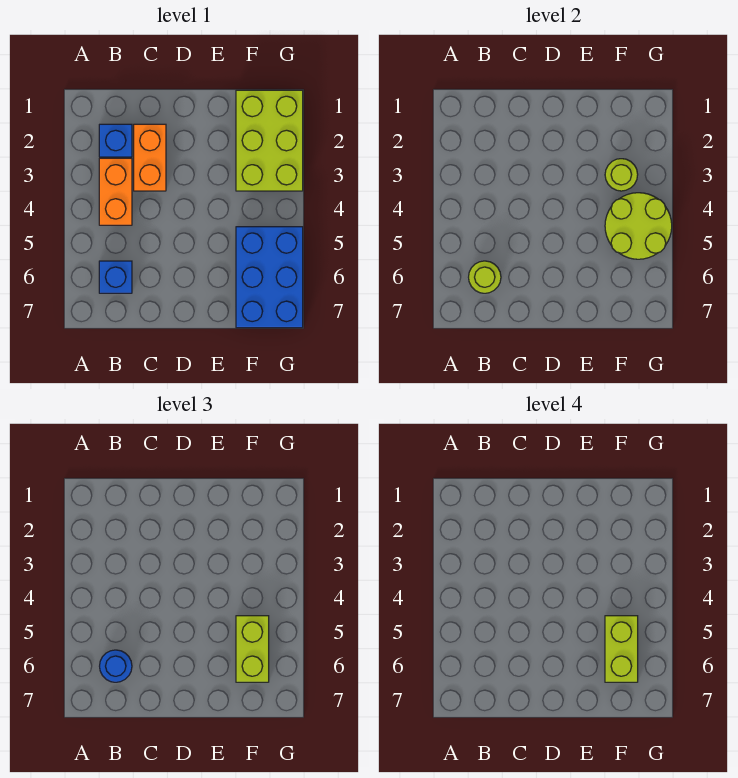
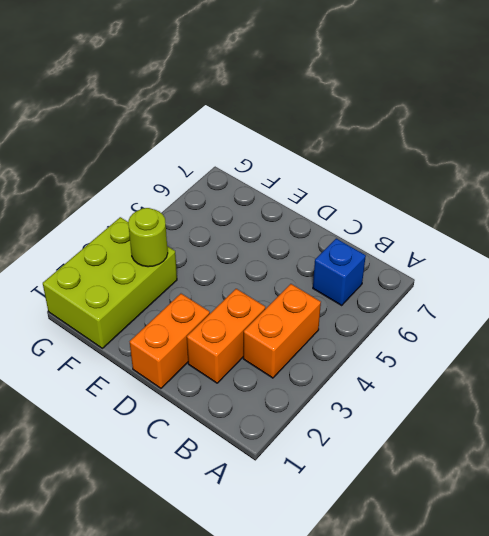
orange 1x2 brick [130,294,210,388] -> none
none -> blue 1x1 brick [99,124,132,157]
none -> blue 2x3 brick [236,227,303,328]
none -> lime 1x1 round brick [469,261,501,293]

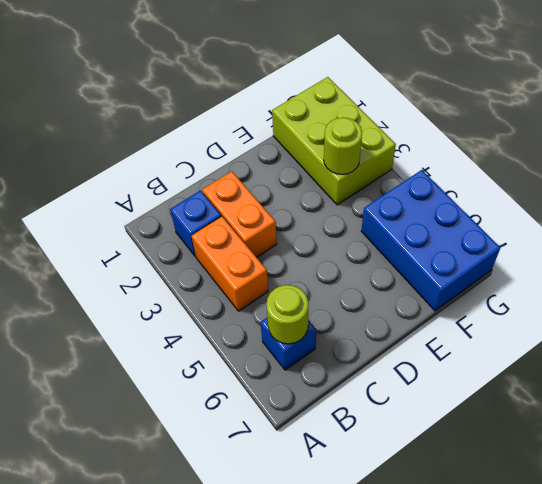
none -> lime 2x2 round brick [605,193,672,259]
none -> blue 1x1 round brick [100,650,132,682]
none -> lime 1x2 brick [236,616,269,682]

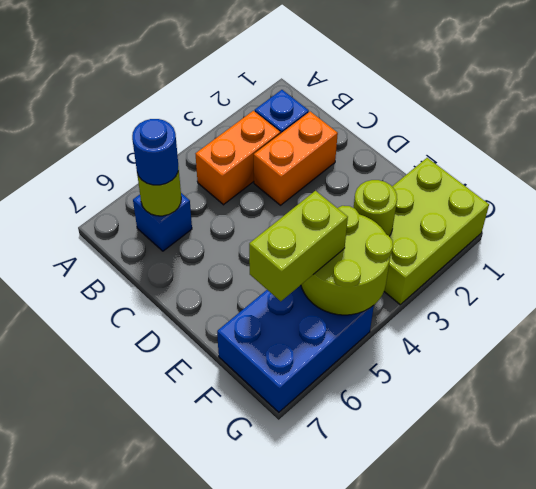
none -> lime 1x2 brick [605,616,638,682]

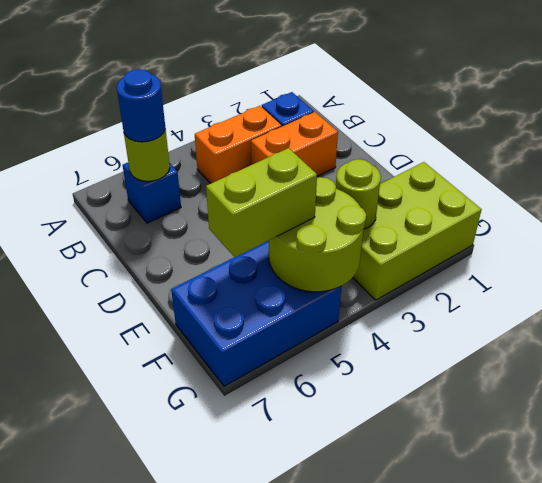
none -> lime 1x2 brick [605,616,638,682]

